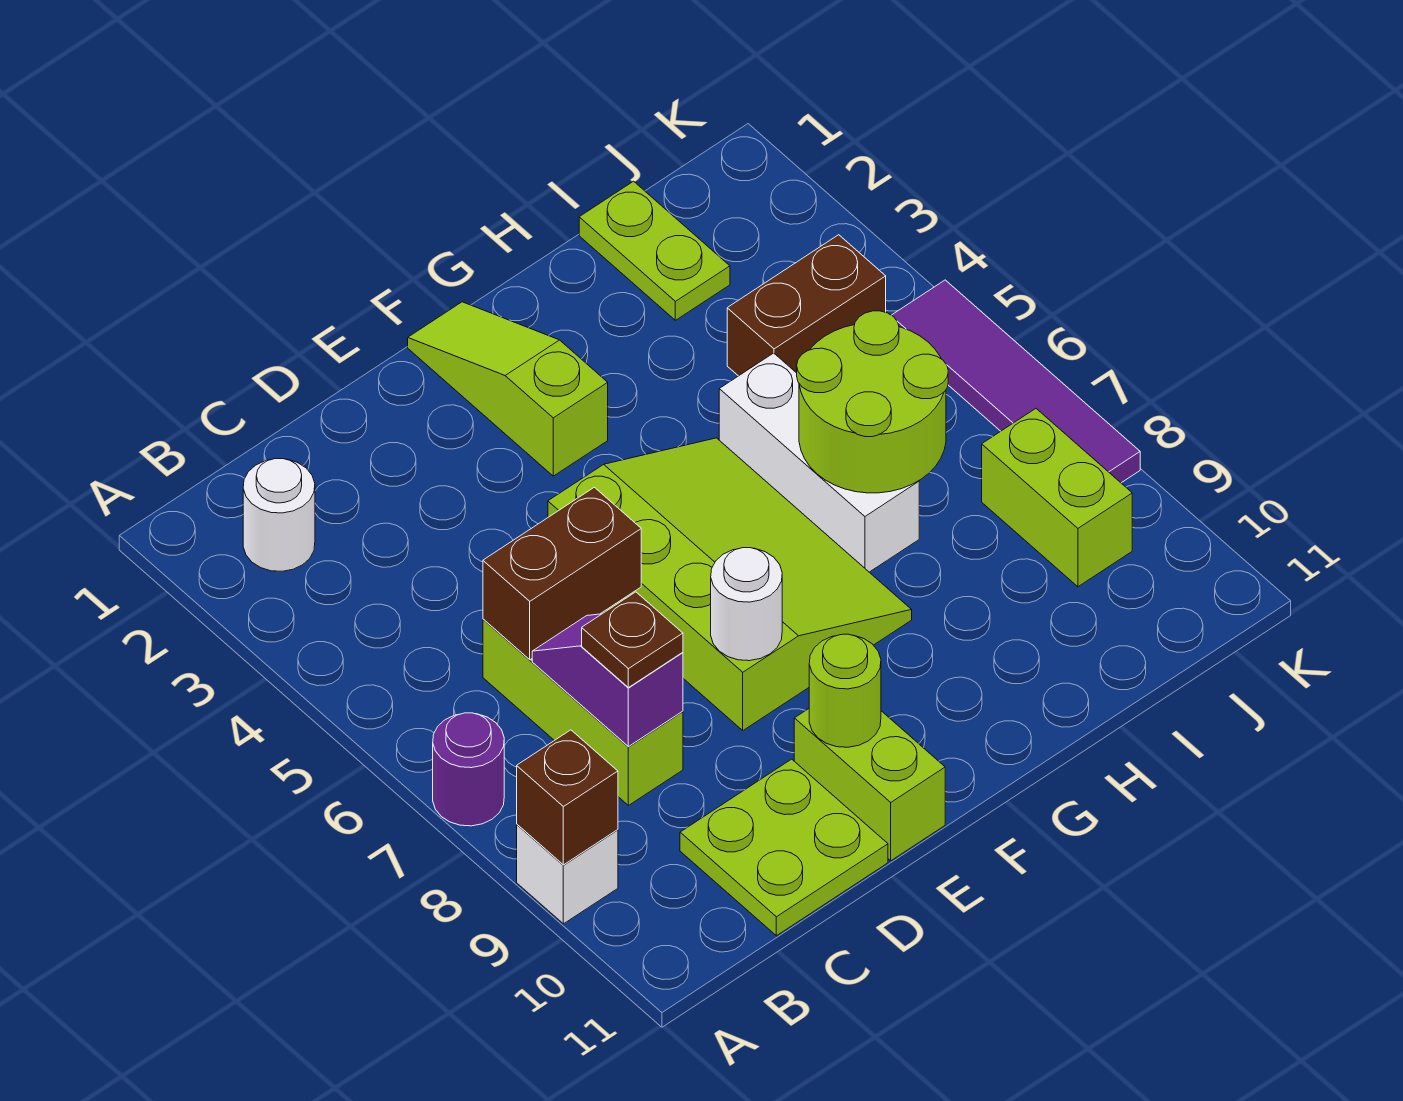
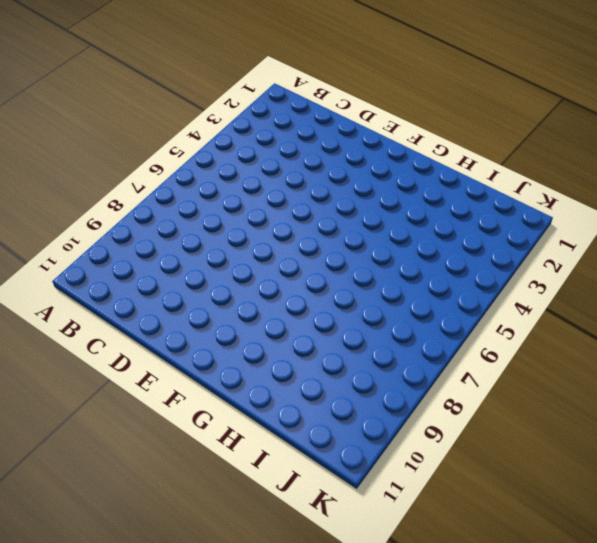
none -> purple 1x1 round brick [433,713,504,826]
none -> white 1x1 brick [517,825,618,924]
none -> white 1x1 round brick [243,459,315,571]

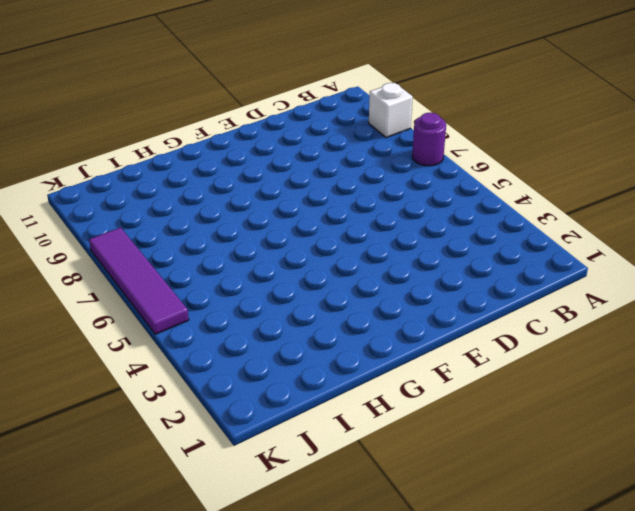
none -> white 1x1 round brick [243,459,315,571]
none -> lime 1x3 brick [483,619,683,805]
none -> lime 2x2 plate [680,759,888,936]

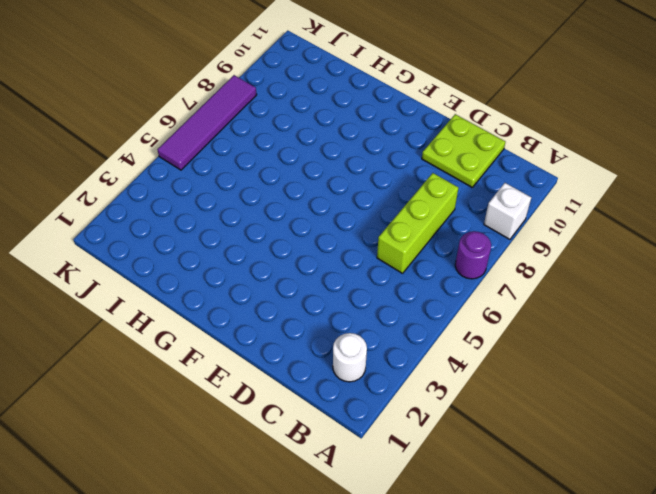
none -> lime 3x4 slope [548,438,912,730]
none -> lime 1x2 brick [794,709,945,861]
none -> lime 1x3 slope [408,302,608,476]

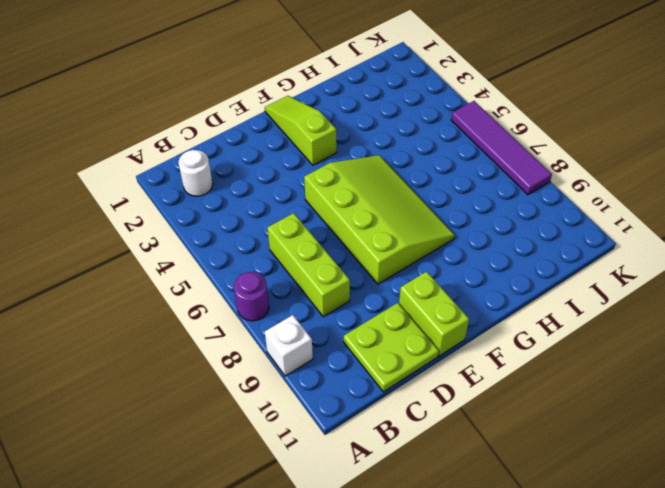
none -> white 1x3 brick [719,353,919,572]
none -> lime 1x2 plate [579,181,730,320]
none -> brown 1x2 brick [727,235,886,376]

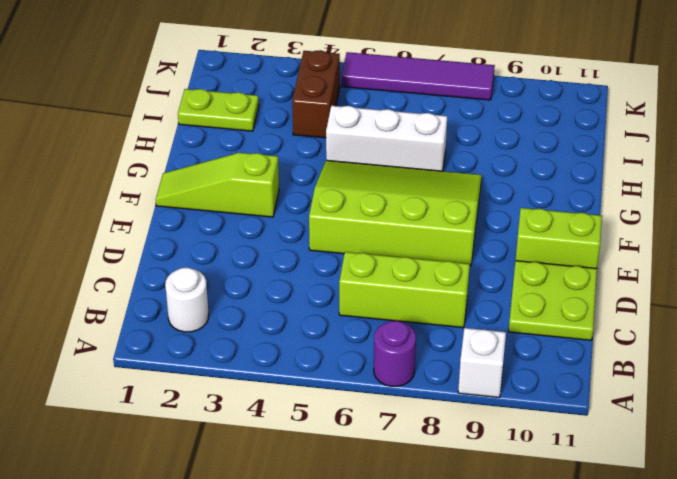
none -> lime 1x2 brick [982,409,1132,587]
none -> brown 1x1 brick [517,730,618,865]
none -> brown 1x2 brick [483,487,641,660]

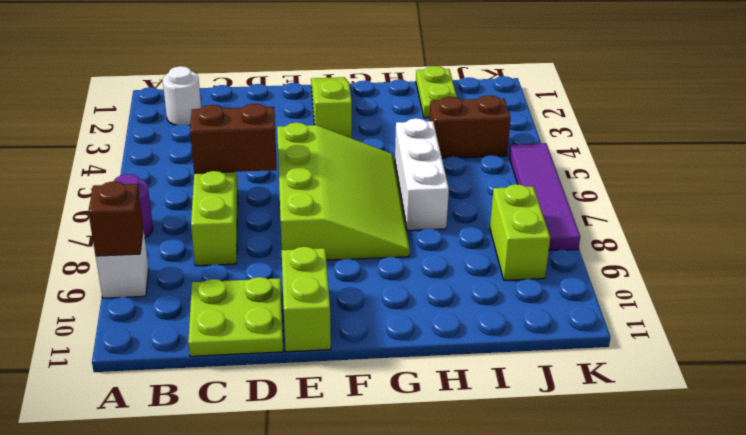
none -> purple 1x2 slope [532,614,683,747]
none -> white 1x1 round brick [711,548,782,661]
none -> lime 1x1 round brick [809,634,881,747]

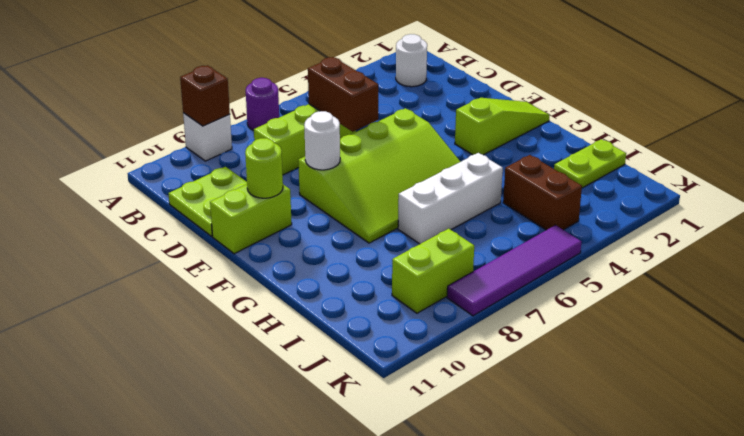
none -> purple 1x2 slope [532,614,683,747]
none -> lime 2x2 round brick [797,311,948,493]
none -> brown 1x1 plate [582,592,683,688]

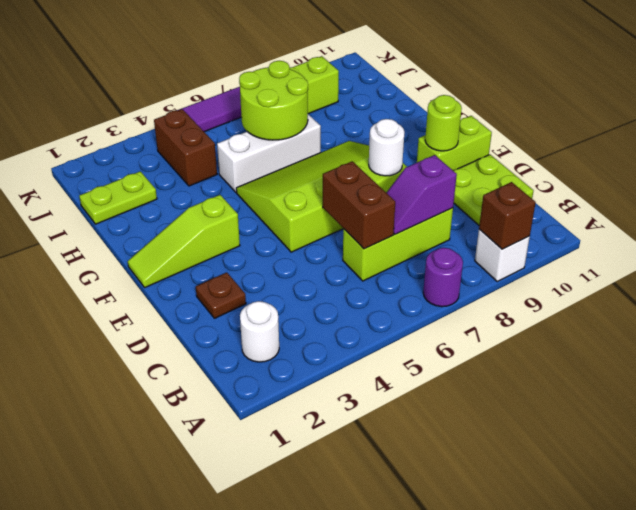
brown 1x1 plate [196,272,246,318] -> brown 1x1 plate moved to [582,592,683,688]

